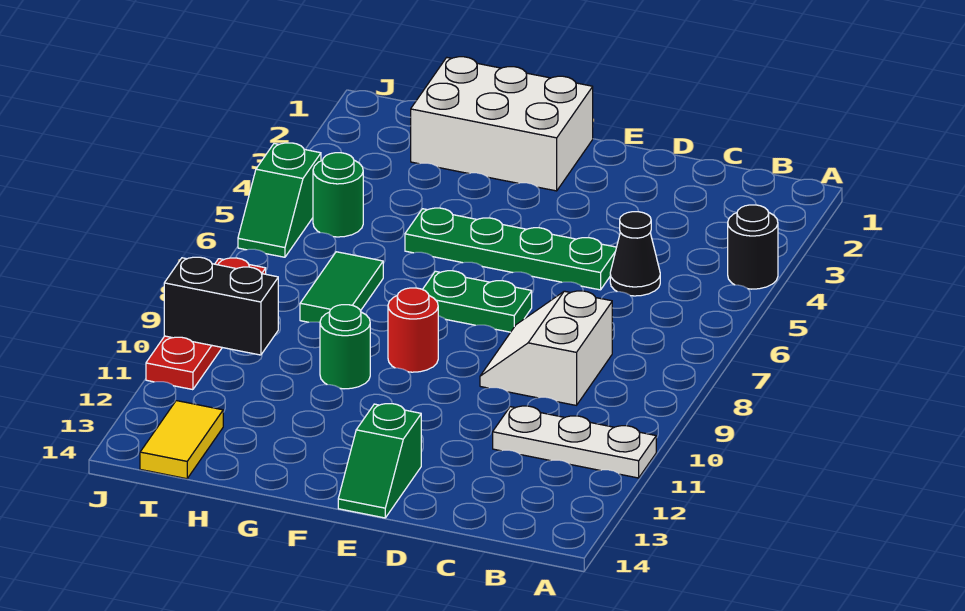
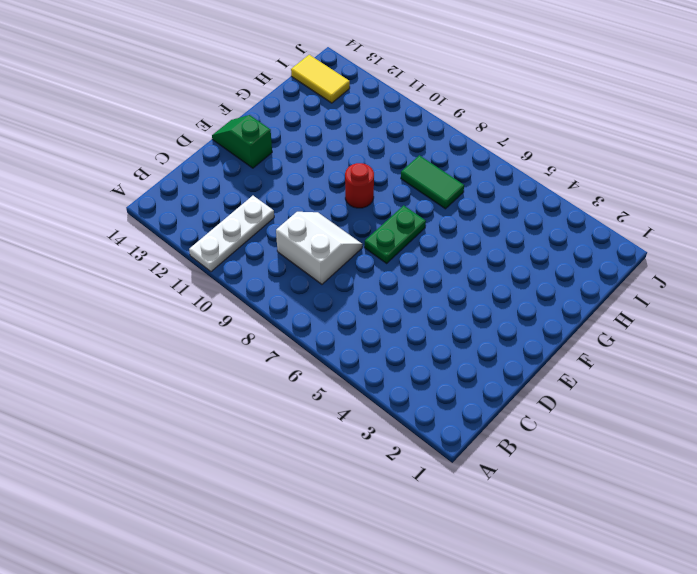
none -> black 1x1 round brick [728,205,778,289]
none -> black 1x1 cone [610,212,660,296]
none -> green 1x4 plate [405,208,617,290]

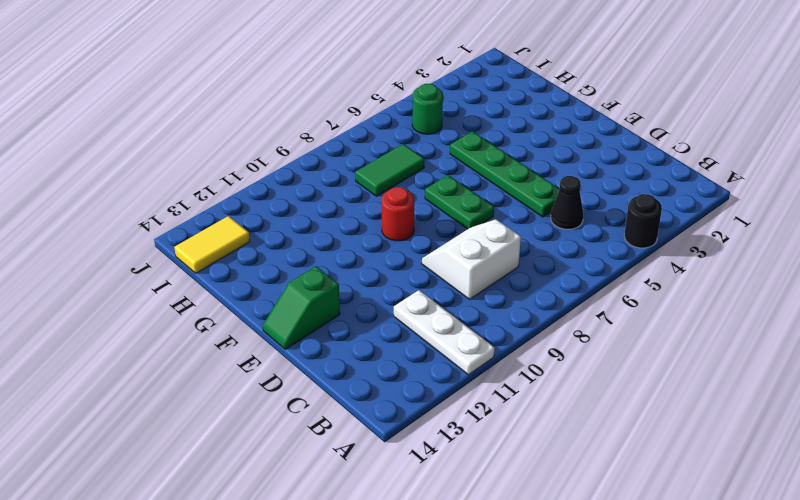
none -> white 2x3 brick [411,57,593,191]
none -> green 1x1 round brick [320,305,370,389]
none -> green 1x2 slope [238,143,321,257]

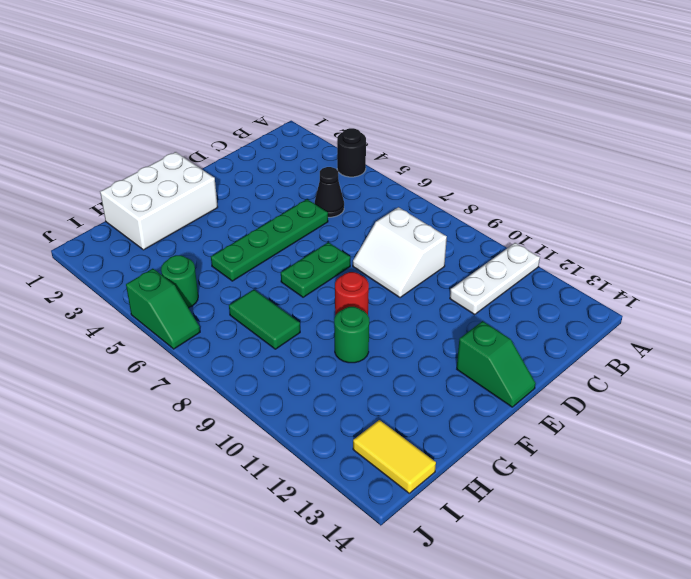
none -> red 1x4 plate [146,258,266,390]
none -> black 1x2 brick [164,257,278,355]

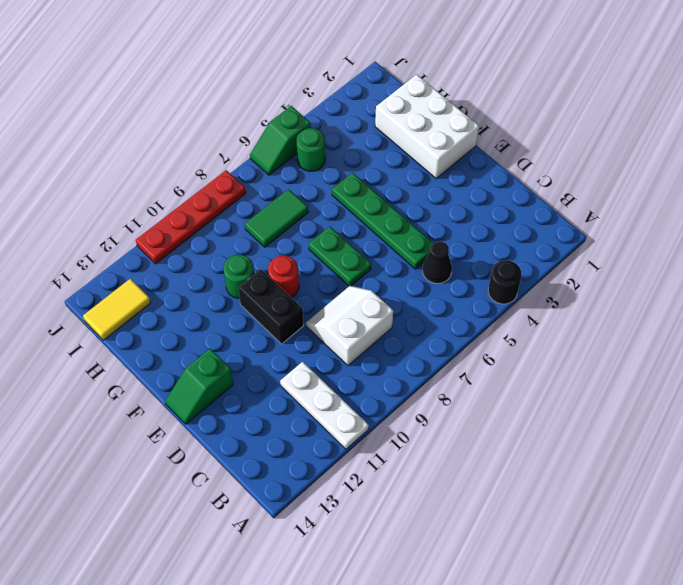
black 1x2 brick [238,269,304,344] -> black 1x2 brick moved to [164,257,278,355]

